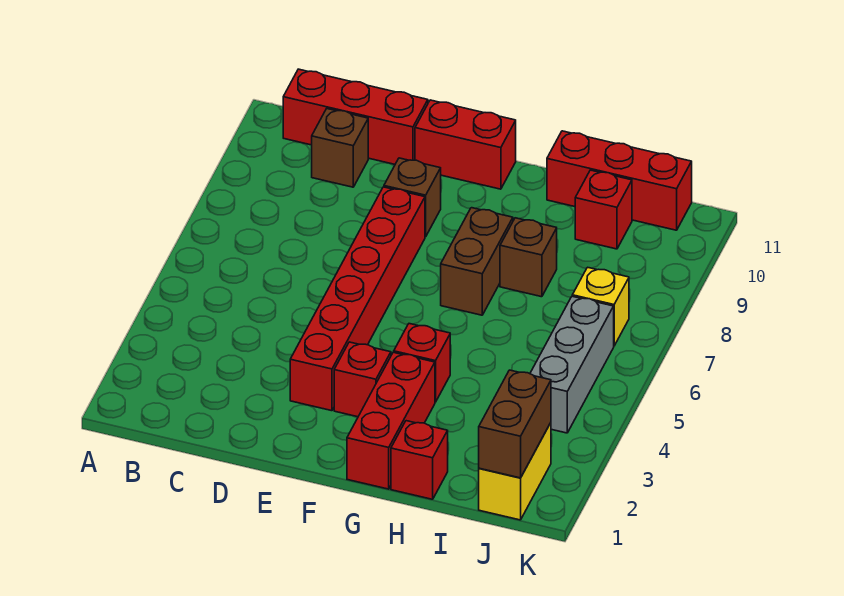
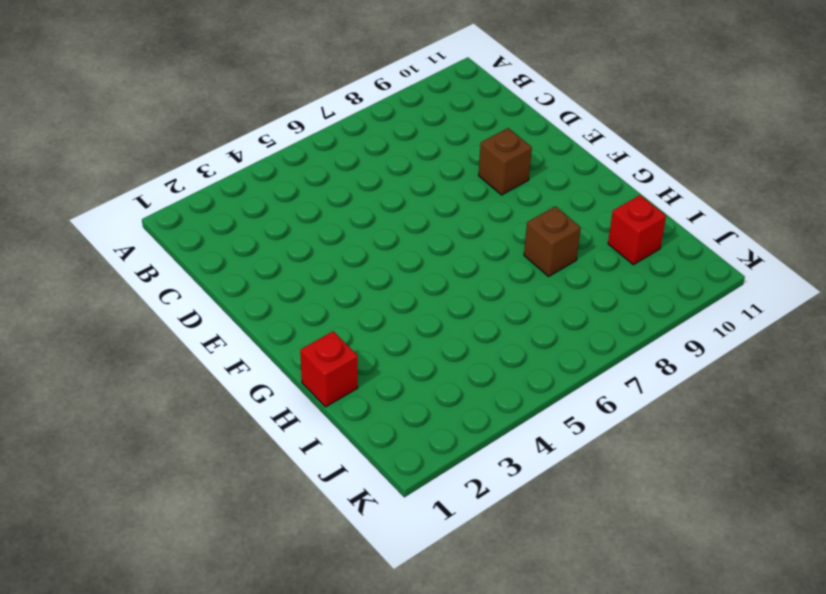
none -> red 1x3 brick [283,69,428,164]
none -> brown 1x1 brick [312,109,368,187]
none -> red 1x6 brick [290,187,425,411]

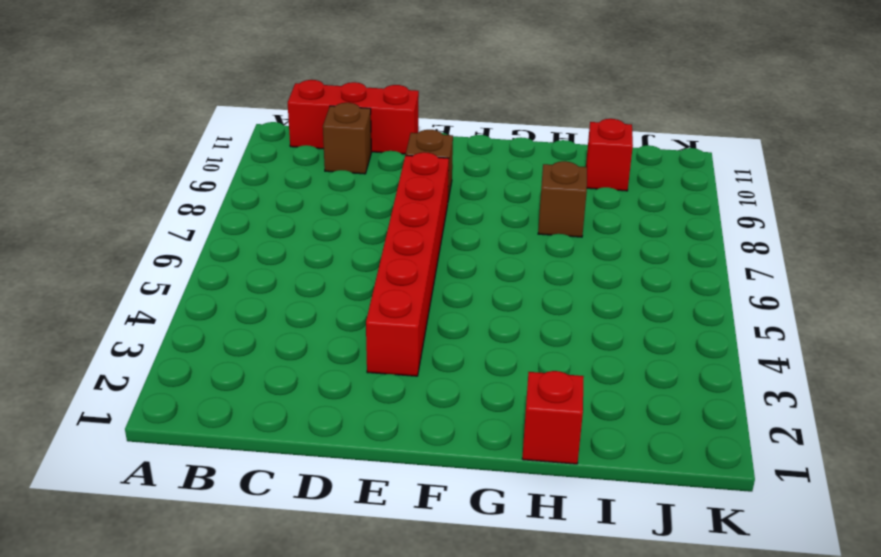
none -> red 1x2 brick [415,100,516,189]
none -> red 1x1 brick [334,342,391,417]
none -> red 1x3 brick [347,352,435,489]

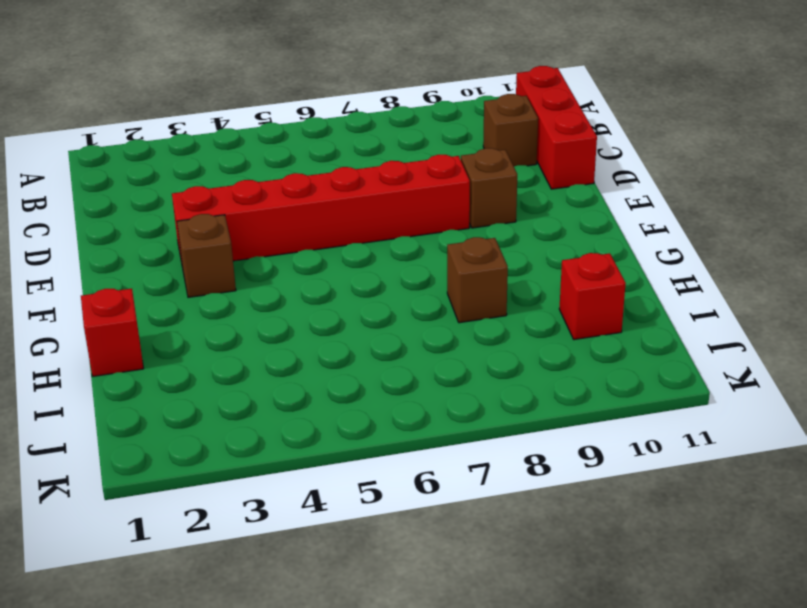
brown 1x1 brick [177,214,236,297] -> red 1x1 brick [334,342,391,417]
none -> red 1x2 brick [415,100,516,189]
none -> red 1x3 brick [347,352,435,489]
none -> red 1x1 brick [394,324,450,402]

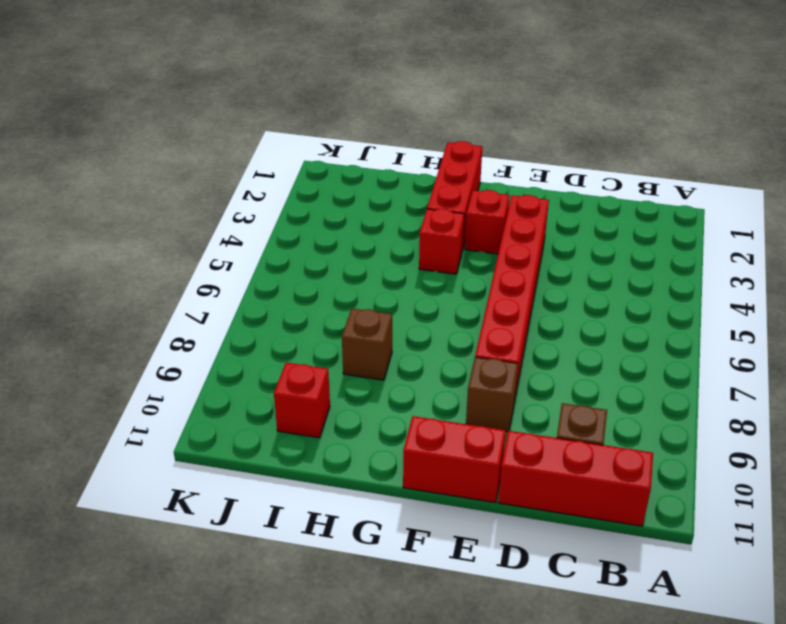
none -> brown 1x2 brick [441,208,513,315]
none -> red 1x1 brick [391,421,448,499]
none -> red 1x3 brick [547,131,692,230]

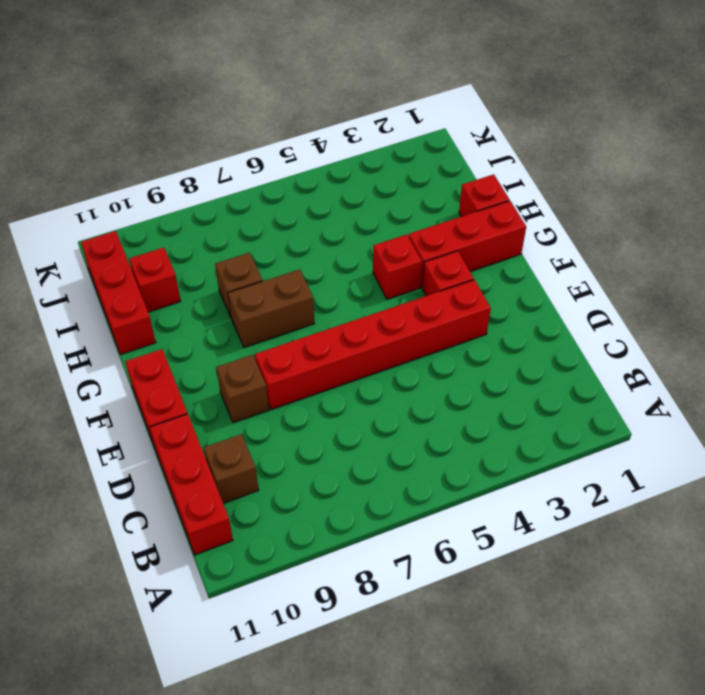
none -> yellow 1x2 brick [479,423,551,520]
none -> grey 1x3 brick [530,296,614,433]
none -> yellow 1x1 brick [572,267,629,346]

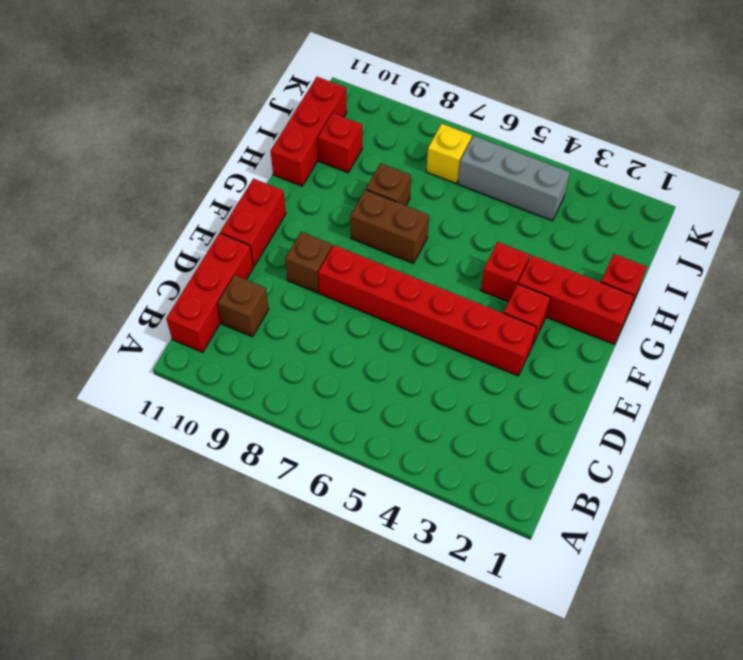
none -> yellow 1x2 brick [479,423,551,520]
none -> brown 1x2 brick [479,370,551,478]

